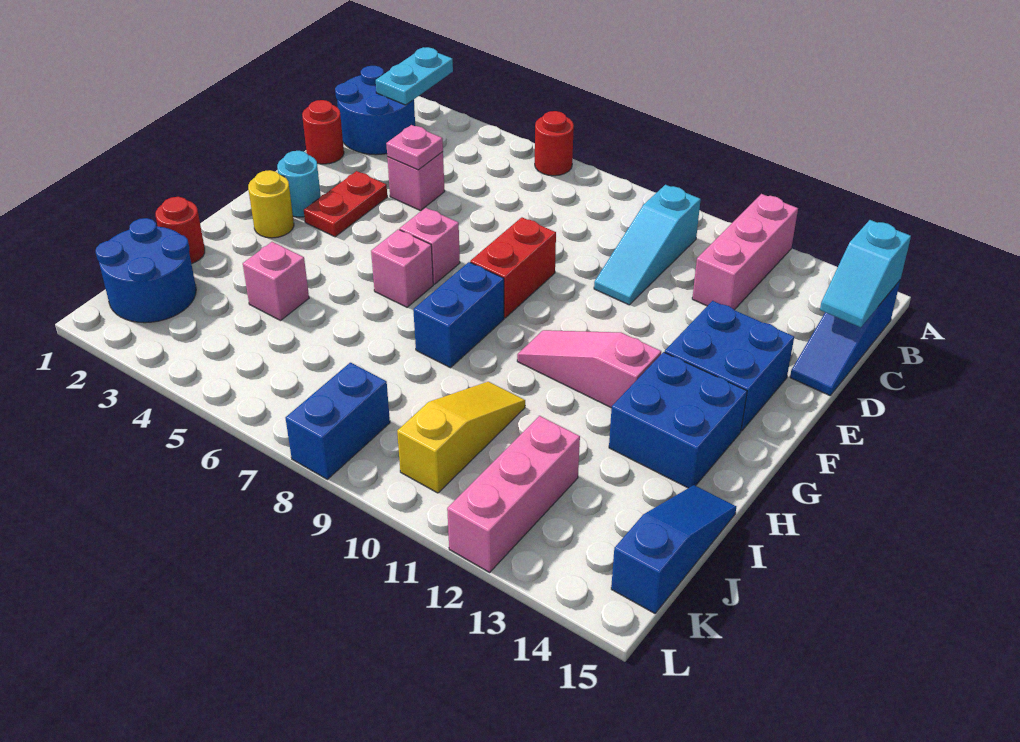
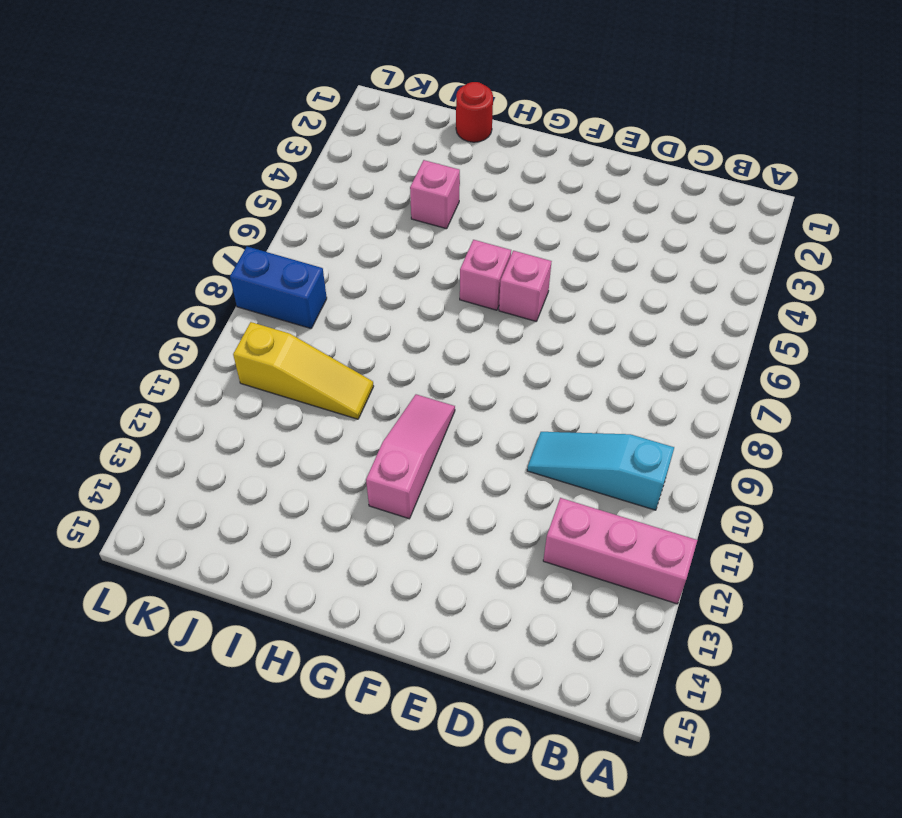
none -> red 1x1 round brick [535,111,574,176]
none -> blue 2x2 round brick [335,66,415,155]
none -> blue 1x3 slope [790,281,900,395]

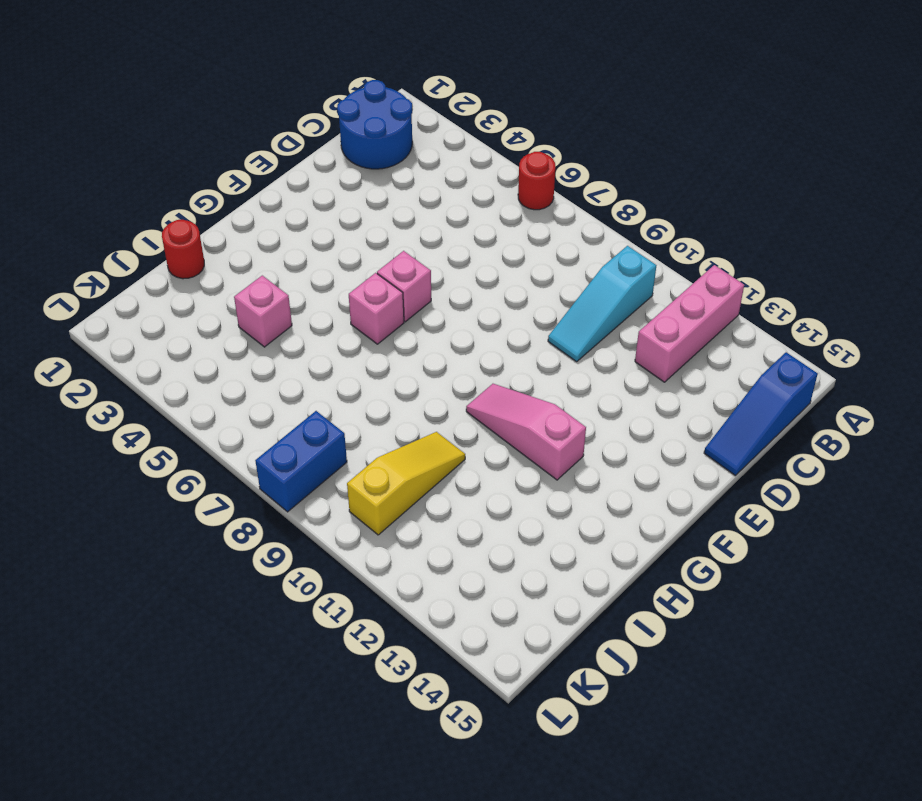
none -> red 1x1 round brick [302,100,344,164]
none -> pink 1x1 brick [387,152,445,211]
none -> red 1x2 plate [304,171,387,237]

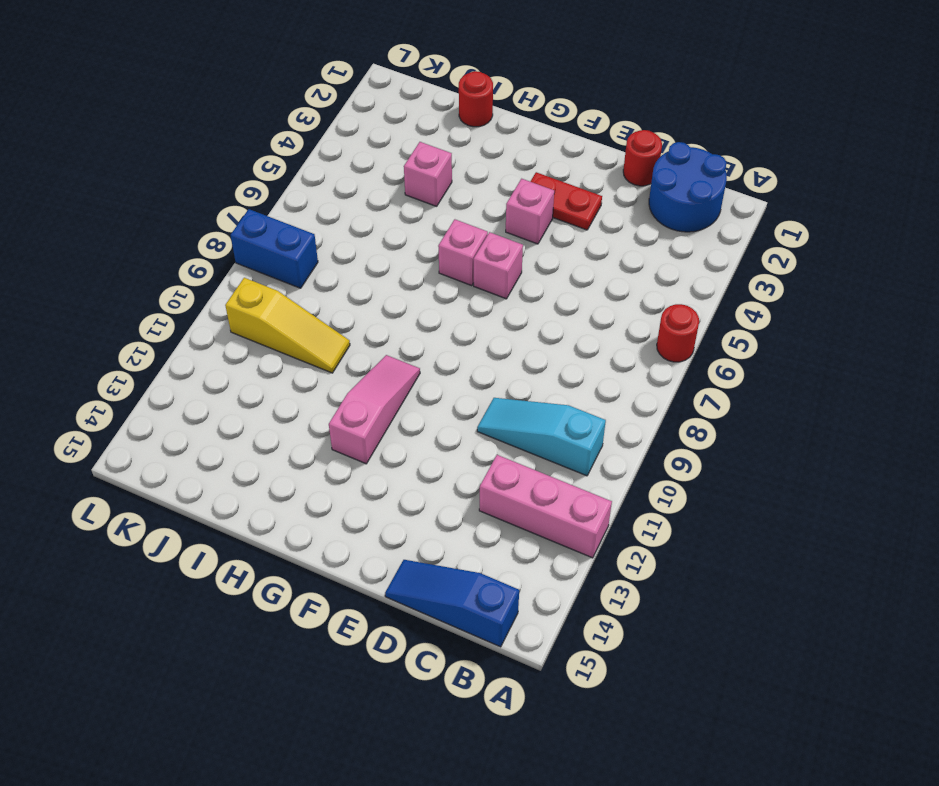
pink 1x1 brick [506,179,554,244] -> pink 1x1 brick moved to [387,152,445,211]
none -> red 1x2 brick [470,217,556,318]
none -> blue 2x2 brick [665,301,794,431]
none -> cyan 1x1 round brick [277,151,321,217]

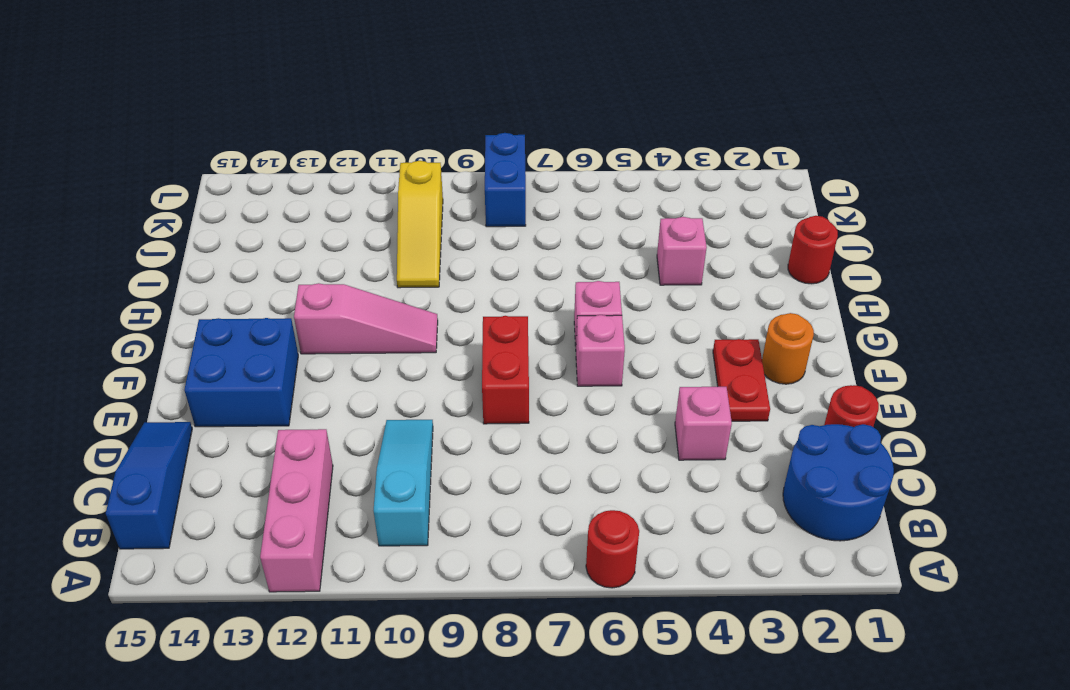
orange 1x1 round brick [762,313,814,384] -> cyan 1x1 round brick [277,151,321,217]
none -> yellow 1x1 round brick [248,170,294,238]
none -> blue 1x2 brick [413,262,504,368]
none -> blue 2x2 brick [609,352,747,488]

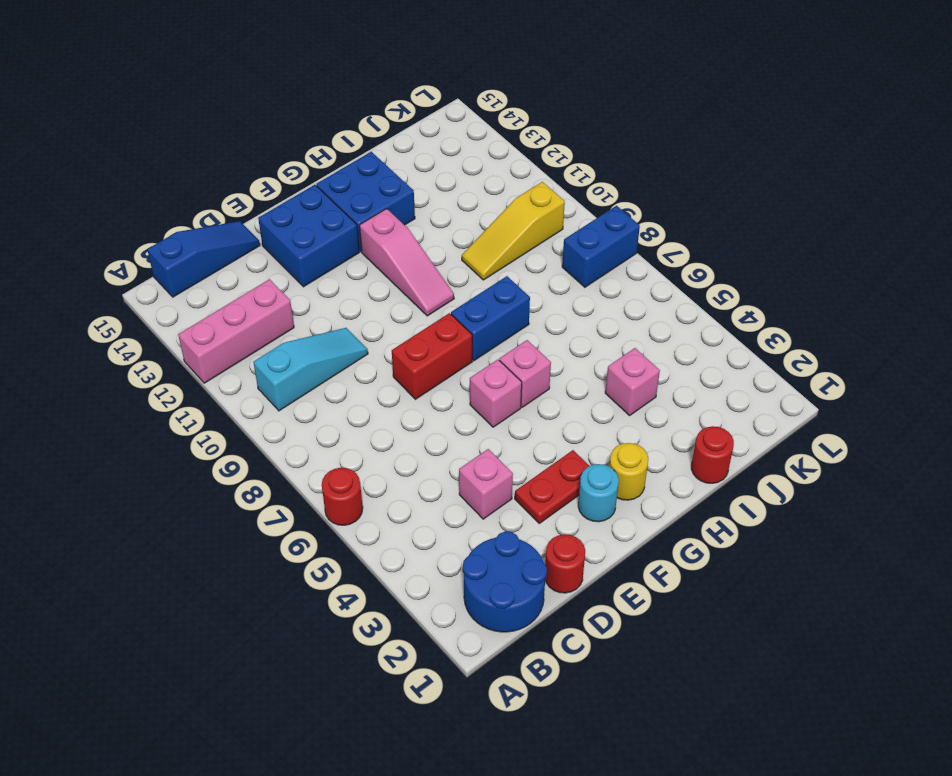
none -> blue 1x3 slope [611,485,736,613]
none -> blue 2x2 round brick [96,218,196,323]
none -> pink 1x3 brick [447,416,580,572]

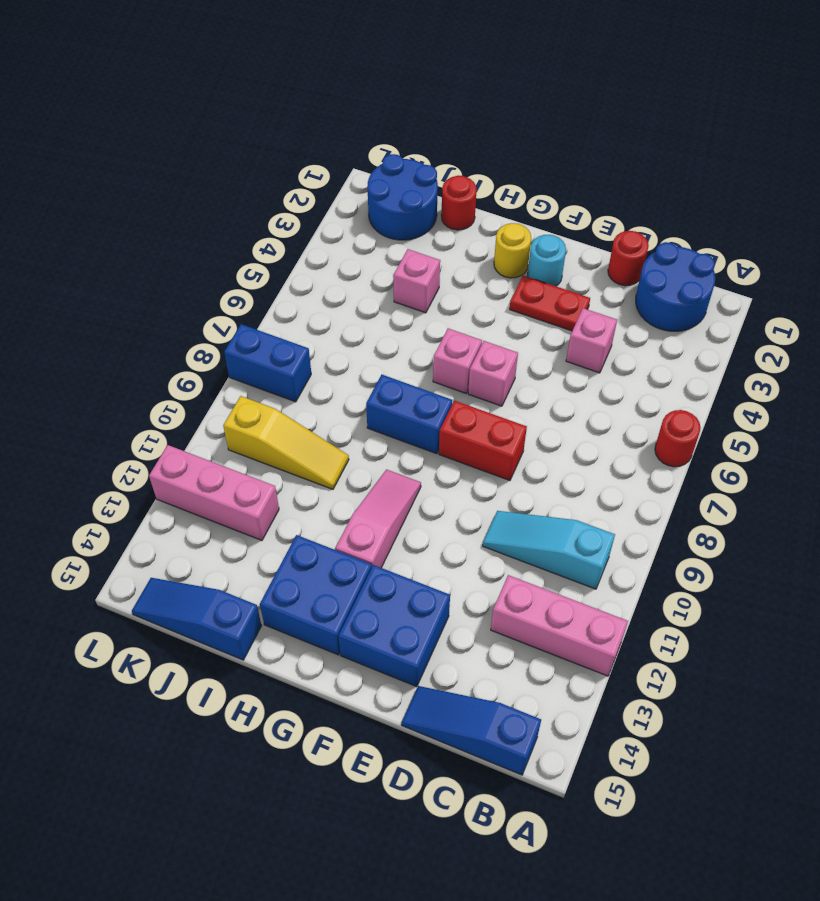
blue 1x3 slope [132,578,262,660] -> blue 1x3 slope turned to [611,485,736,613]
none -> cyan 1x2 plate [376,47,453,105]
none -> cyan 1x2 slope [820,220,911,327]
none -> pink 1x1 plate [386,125,443,170]

